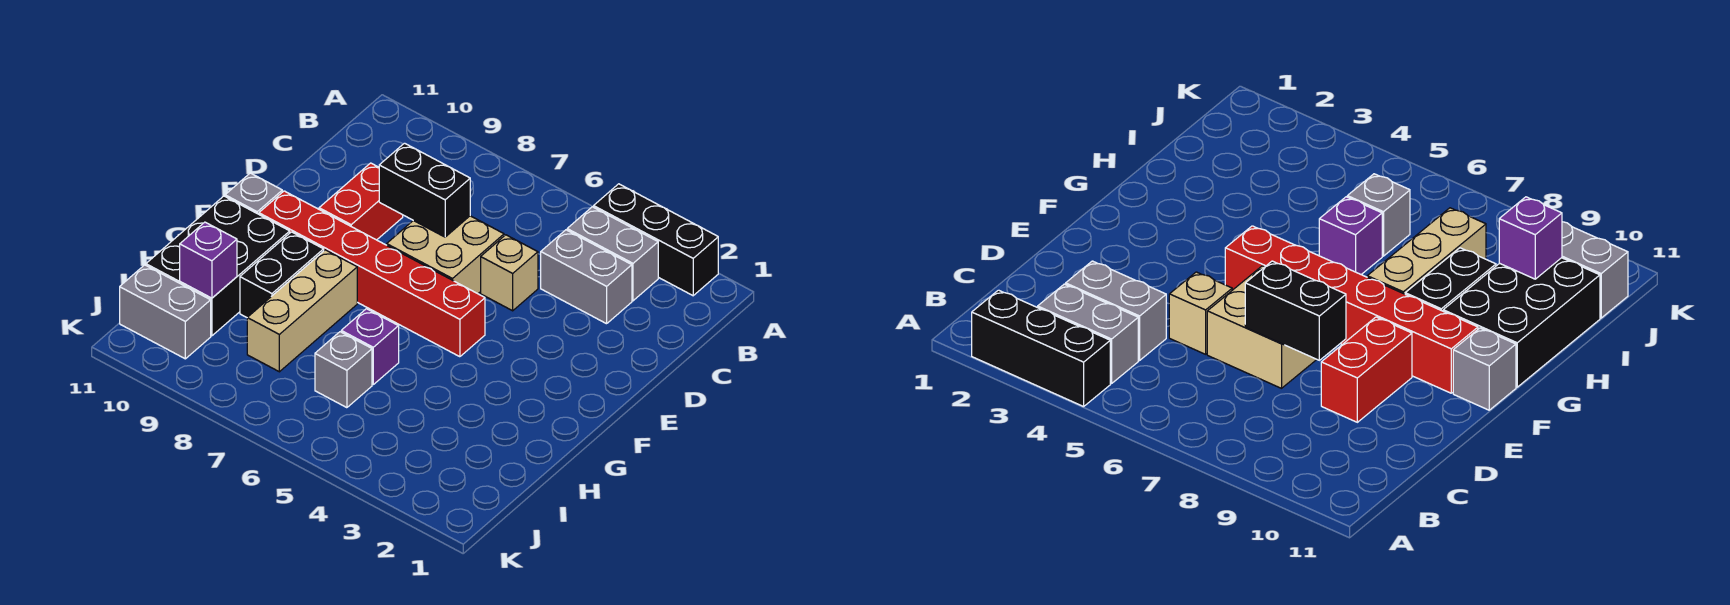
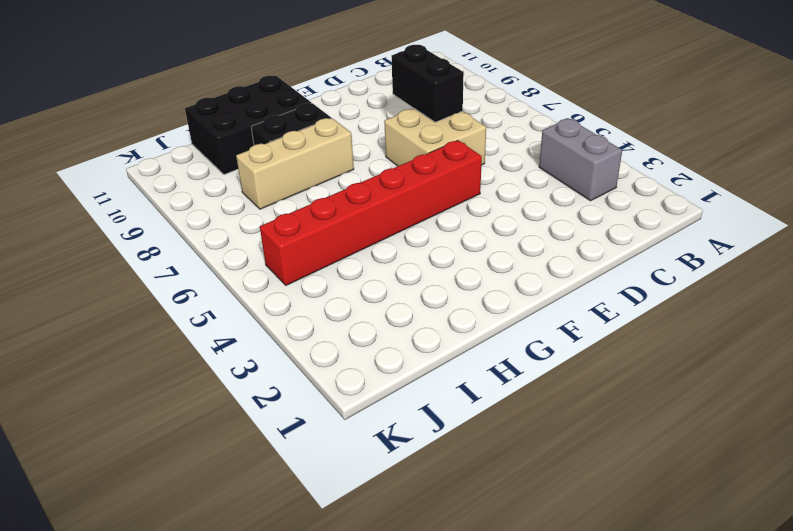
red 1x6 brick [260,140,482,285] -> red 1x6 brick turned to [259,191,485,357]
none -> black 1x3 brick [594,184,718,296]
none -> grey 1x2 brick [541,230,632,324]
none -> tan 1x1 brick [481,235,538,311]

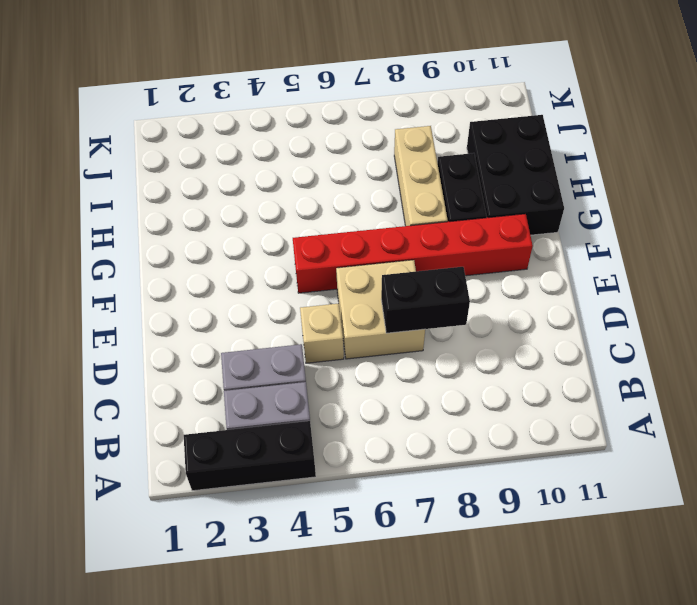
none -> red 1x2 brick [319,163,403,240]
none -> grey 1x1 brick [225,173,282,214]
none -> purple 1x1 brick [341,309,399,384]

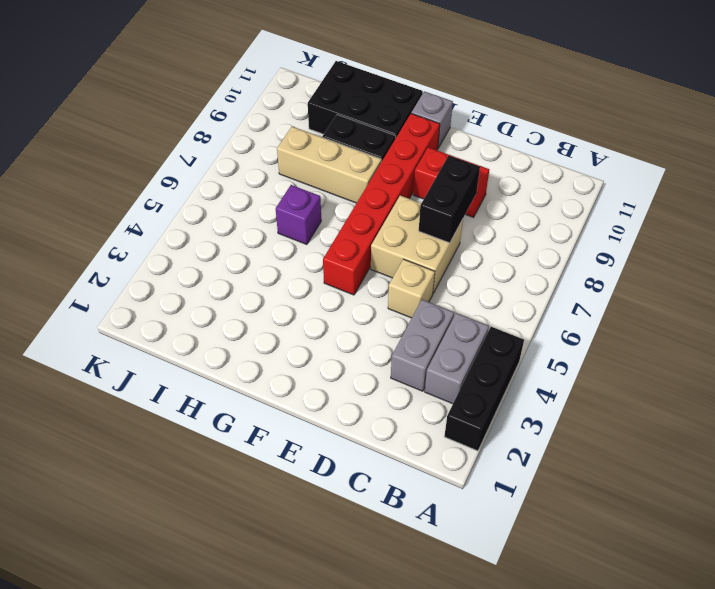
none -> grey 1x1 brick [315,332,372,408]
none -> grey 1x2 brick [120,265,211,359]
none -> purple 1x1 brick [180,222,237,298]

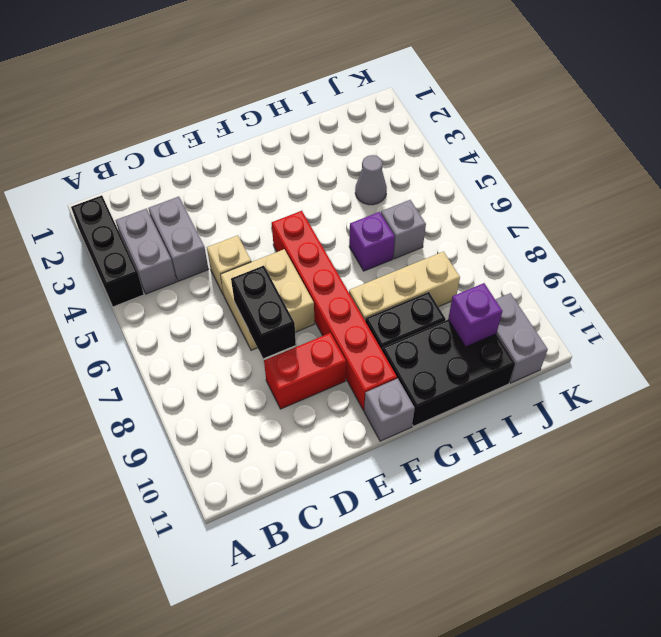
grey 1x1 cone [355,155,387,205] -> none

